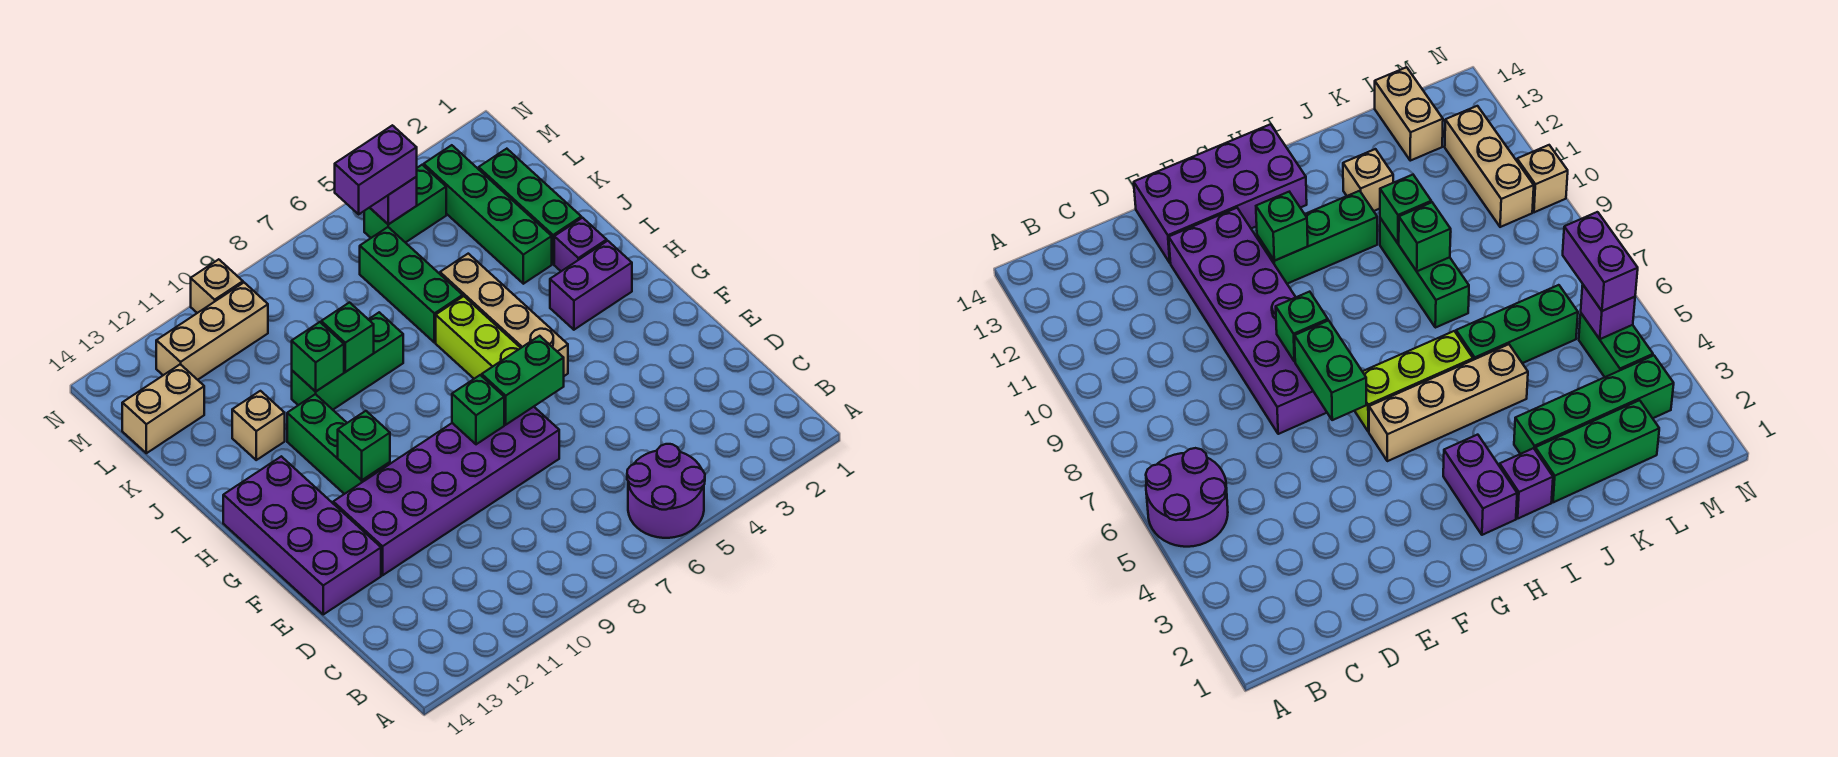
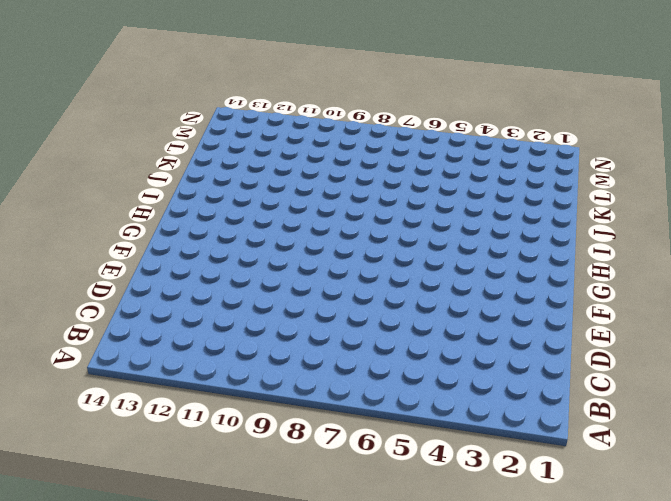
none -> purple 2x2 round brick [627,444,705,538]
none -> purple 2x6 brick [333,407,559,575]
none -> purple 2x4 brick [223,456,381,614]

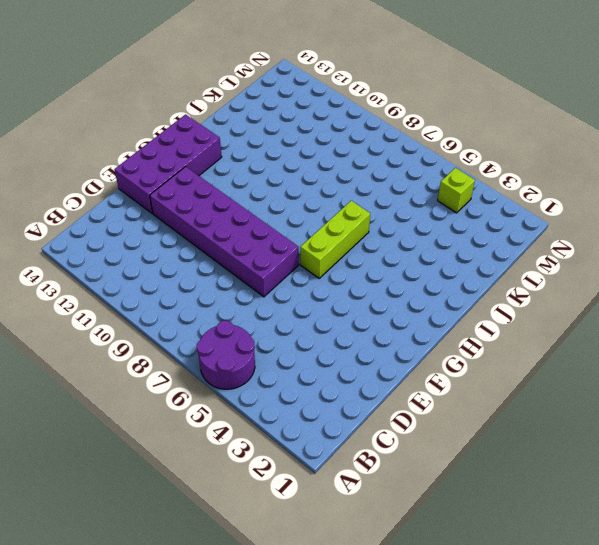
lime 1x1 brick [438,168,475,213] -> green 1x2 brick [364,165,446,243]
none -> tan 1x4 brick [440,254,568,376]
none -> green 1x3 brick [287,394,390,494]
none -> purple 1x2 brick [550,241,632,330]

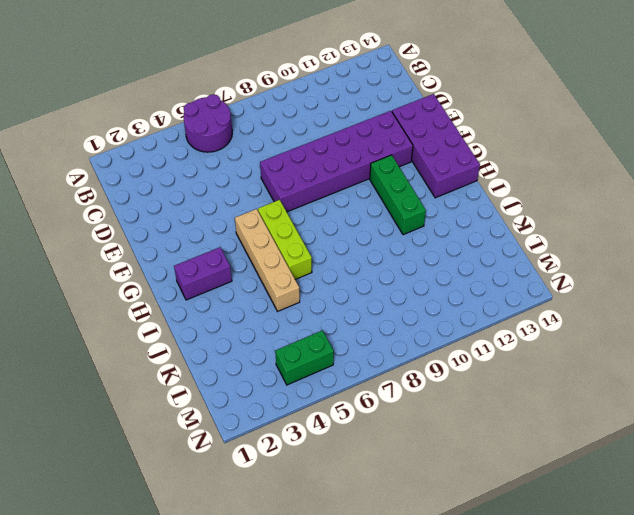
none -> purple 1x1 brick [554,218,607,271]
none -> green 1x3 brick [479,149,581,264]
none -> green 1x4 brick [424,145,552,284]

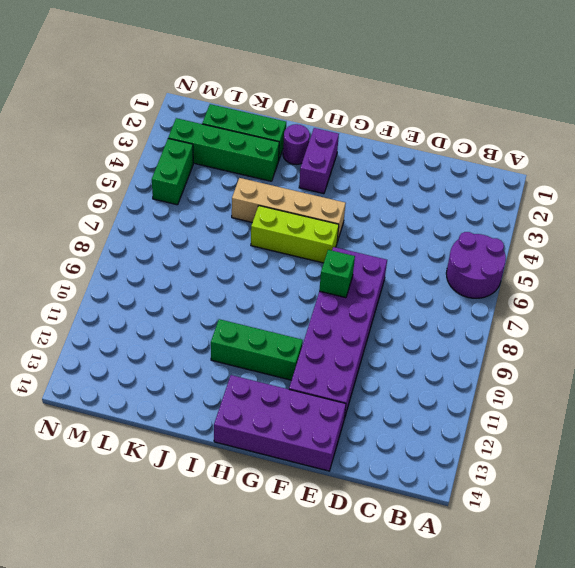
purple 1x1 round brick [283,124,310,165] -> purple 1x1 brick [554,218,607,271]
none -> green 1x3 brick [360,227,463,342]
none -> green 1x3 brick [292,312,403,410]
none -> tan 1x1 brick [232,391,285,460]

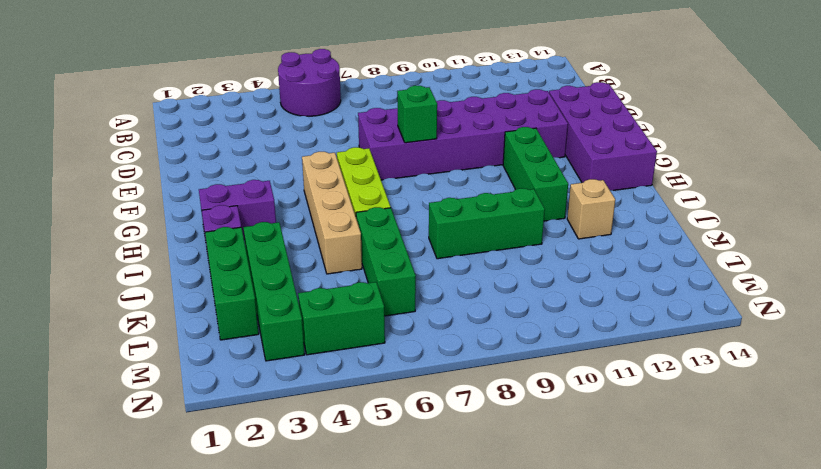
none -> tan 1x2 brick [122,364,204,453]
none -> tan 1x3 brick [156,283,268,380]
none -> tan 1x1 brick [191,259,243,313]

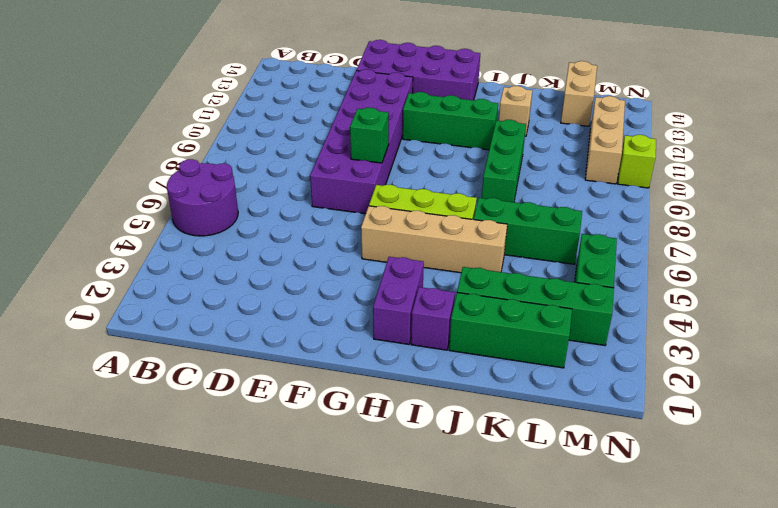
lime 1x1 brick [618,135,656,188] -> tan 1x1 brick [191,259,243,313]
none -> green 1x2 brick [482,336,564,425]
none -> green 1x1 brick [338,411,390,480]
none -> green 1x1 brick [321,303,374,372]

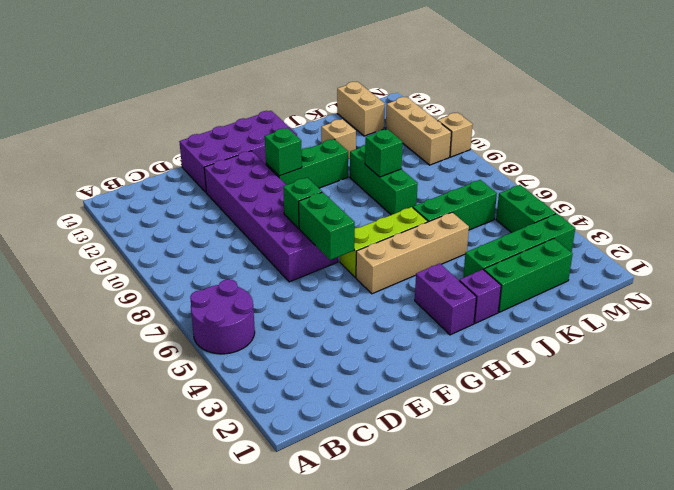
none -> green 1x1 brick [292,322,344,392]
none -> purple 1x1 brick [370,177,417,224]
none -> purple 1x2 brick [335,125,417,214]

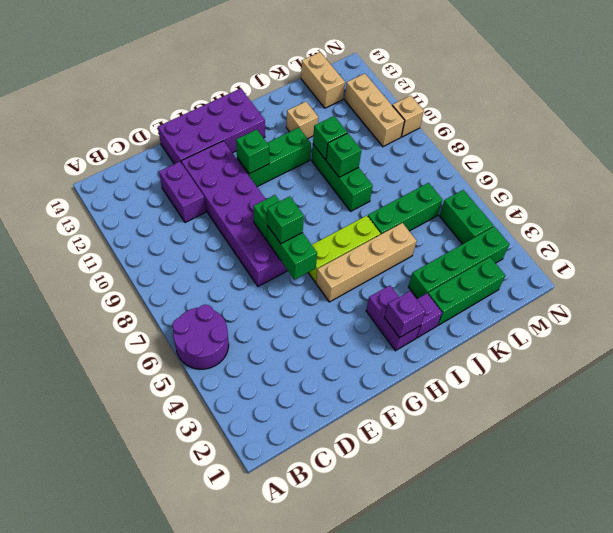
purple 1x2 brick [159,162,206,223] -> purple 1x2 brick moved to [335,125,417,214]
green 1x1 brick [267,196,304,244] -> none
purple 1x1 brick [385,291,425,338] -> purple 1x1 brick moved to [370,177,417,224]

